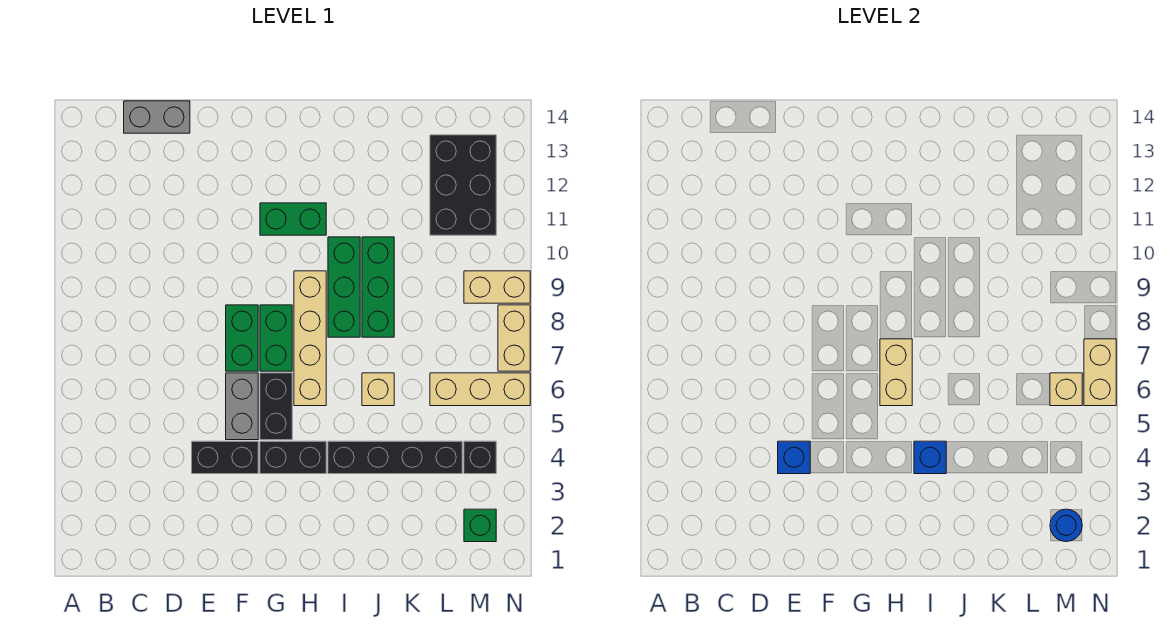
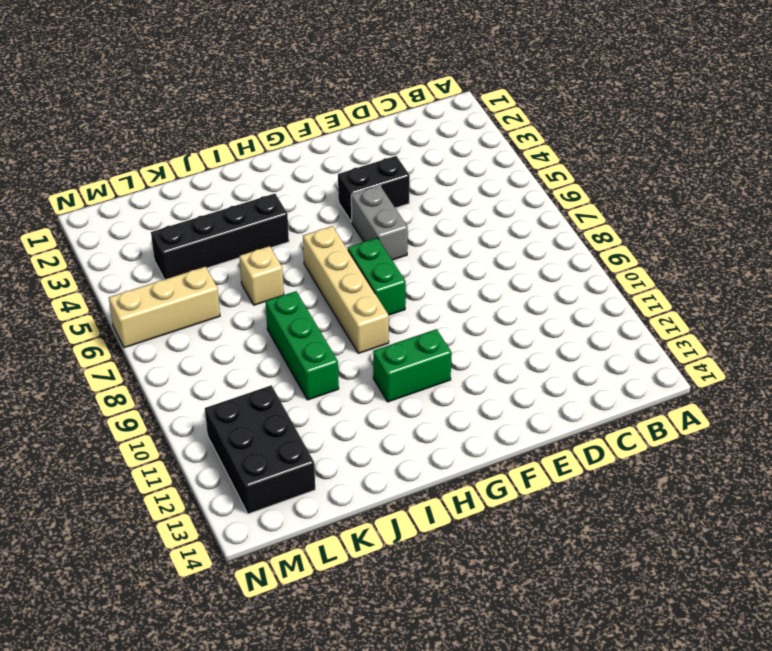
none -> grey 1x2 brick [124,101,190,133]
none -> green 1x2 brick [226,305,258,371]
none -> black 1x2 brick [260,441,326,474]

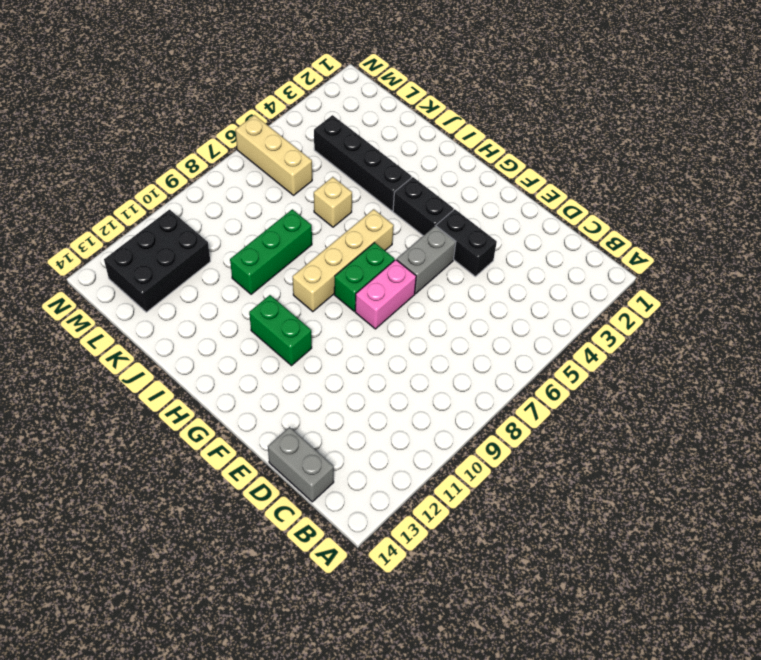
pink 1x2 brick [355,260,416,329] -> green 1x2 brick [226,305,258,371]
none -> black 1x2 brick [260,373,292,440]
none -> green 1x3 brick [328,237,360,337]
none -> green 1x1 brick [464,509,496,542]

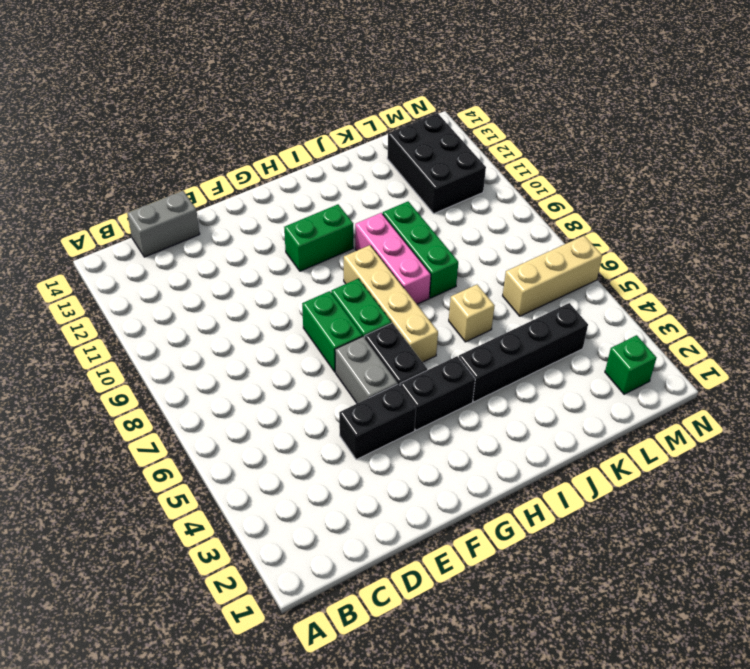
pink 1x3 brick [355,213,431,304] -> green 1x3 brick [328,237,360,337]
none -> black 1x1 brick [464,441,496,474]
none -> tan 1x2 brick [464,271,530,303]
none -> tan 1x2 brick [498,305,530,371]

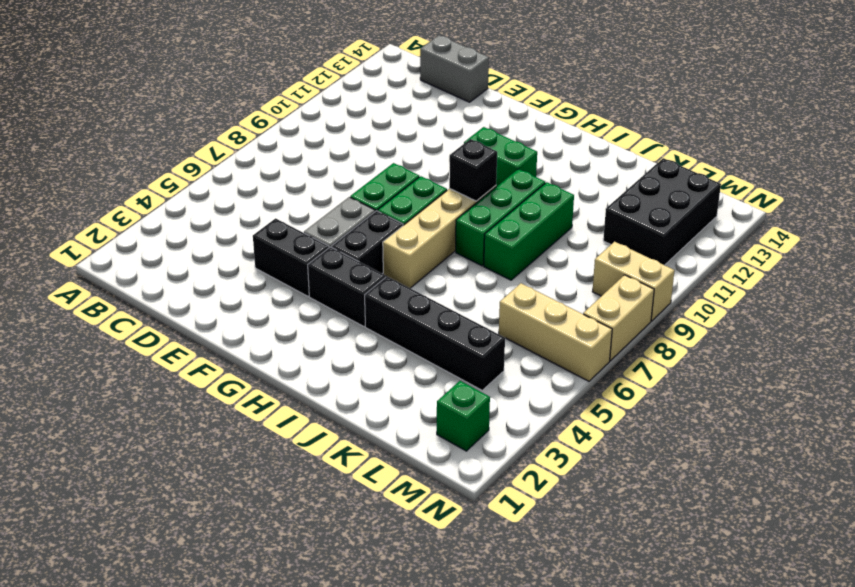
black 1x1 brick [449,139,497,201] -> black 1x1 brick moved to [464,441,496,474]
none -> tan 1x1 brick [362,373,394,406]
none -> blue 1x1 brick [778,441,810,474]
none -> tan 1x2 brick [880,339,912,406]

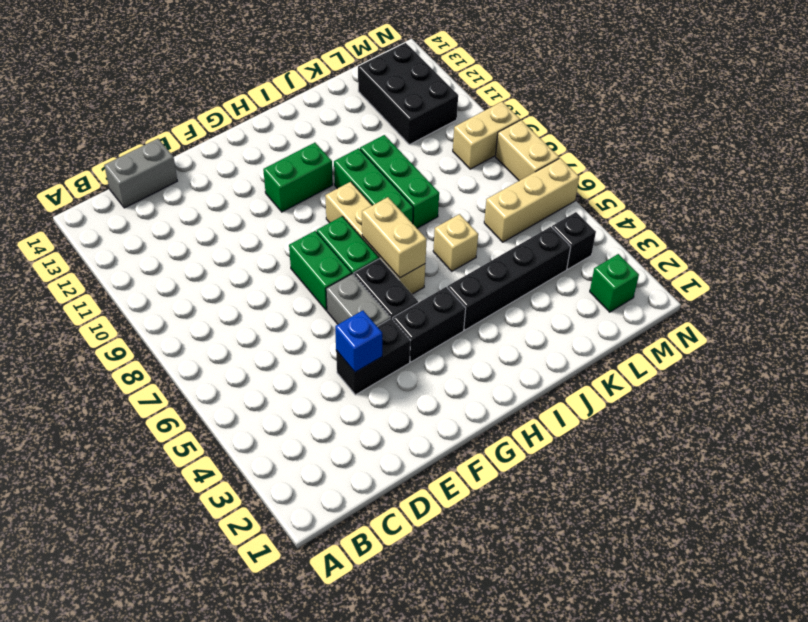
none -> blue 1x1 brick [914,441,946,474]
none -> blue 1x1 round brick [1050,509,1082,542]
none -> tan 1x1 brick [1050,373,1082,406]

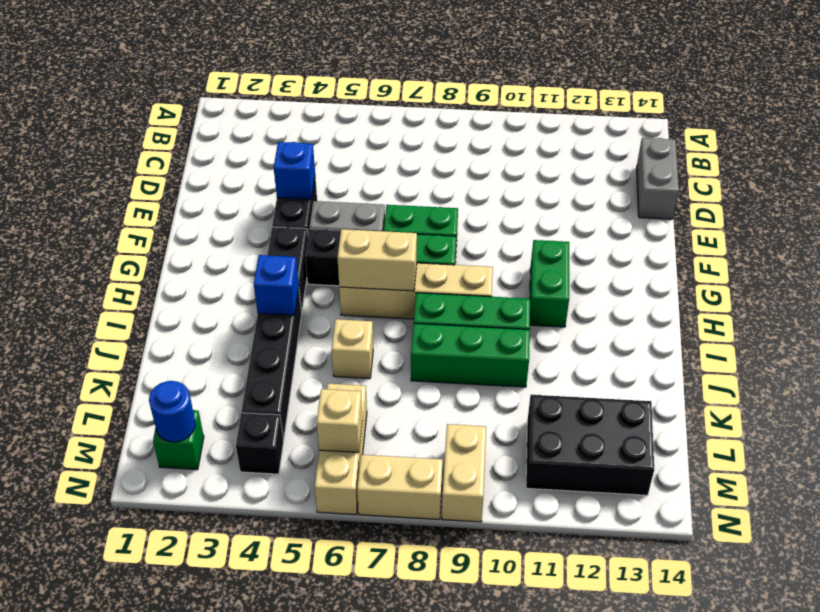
none -> tan 1x2 brick [1084,339,1116,406]

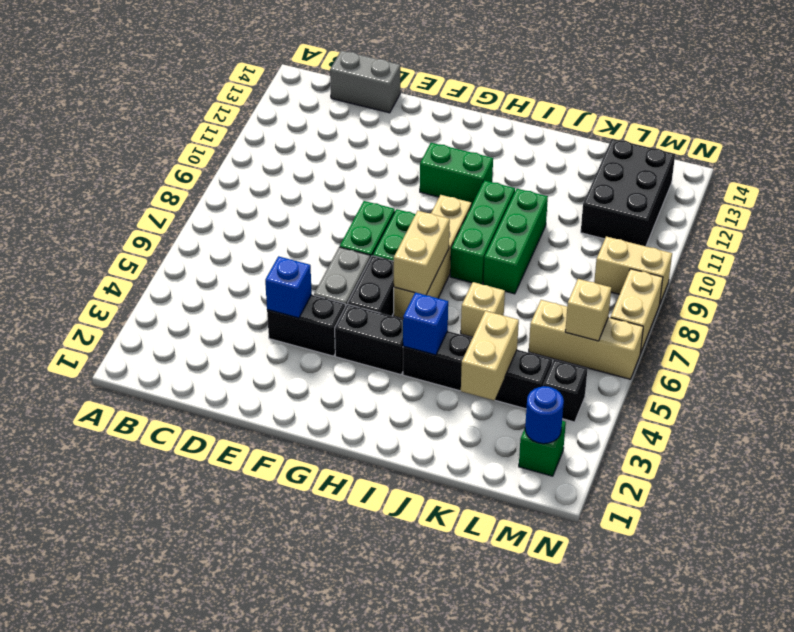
tan 1x2 brick [461,311,519,400] -> tan 1x2 brick moved to [1084,339,1116,406]

